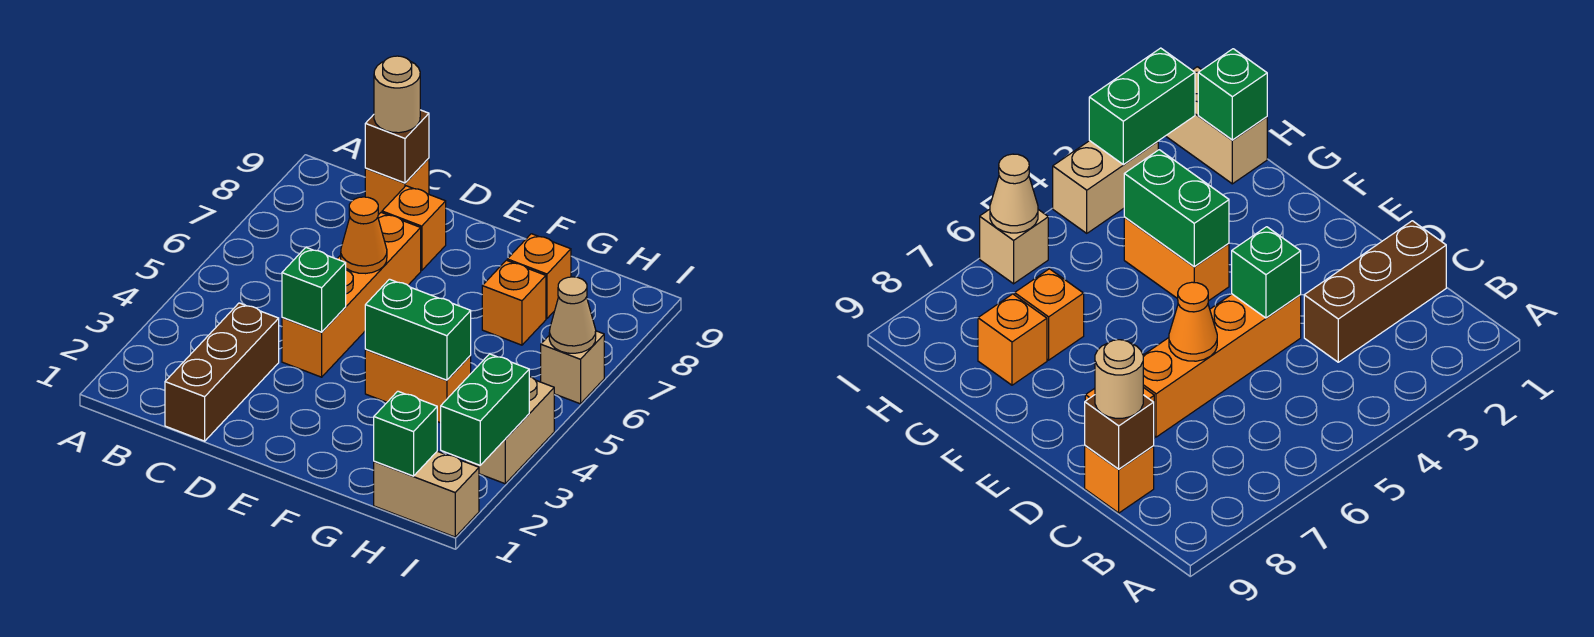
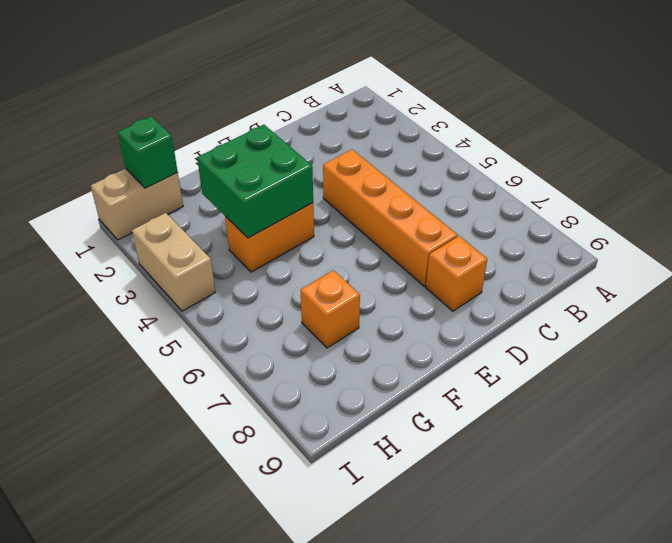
green 2x2 brick [197,125,313,238] -> green 1x2 brick [365,279,471,380]
none -> brown 1x3 brick [165,303,279,441]
none -> orange 1x1 brick [365,158,429,215]
none -> orange 1x1 brick [507,234,571,318]

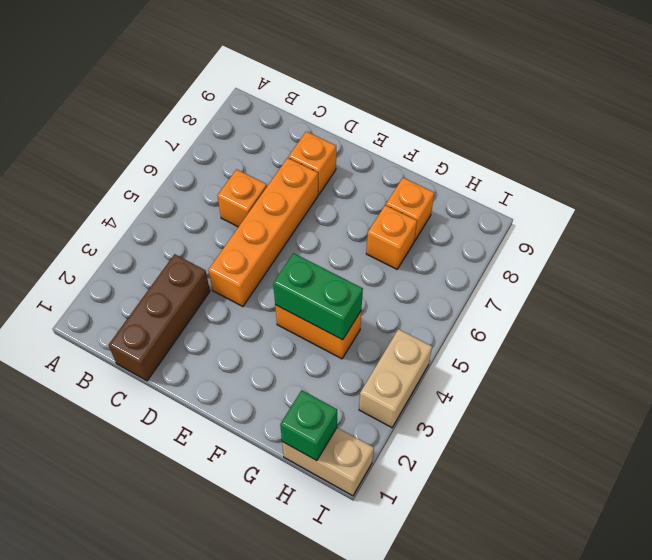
orange 1x1 brick [217,169,267,227] -> orange 1x1 brick moved to [365,158,429,215]
none -> tan 1x1 brick [541,331,604,404]
none -> brown 1x1 brick [365,110,429,183]
none -> green 1x1 brick [282,248,346,332]

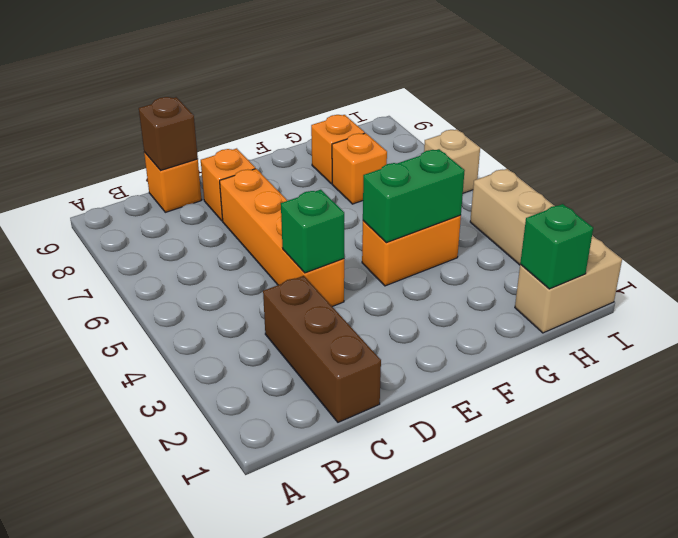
none -> orange 1x1 cone [341,197,387,274]
none -> green 1x2 brick [441,354,529,465]
none -> tan 1x1 cone [549,277,596,353]

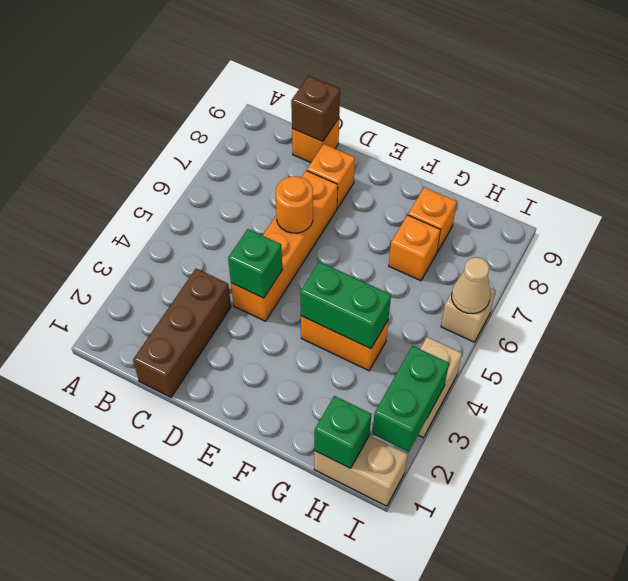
orange 1x1 round brick [275,176,313,233] -> orange 1x1 cone [341,197,387,274]
none -> tan 1x1 round brick [374,56,420,133]

